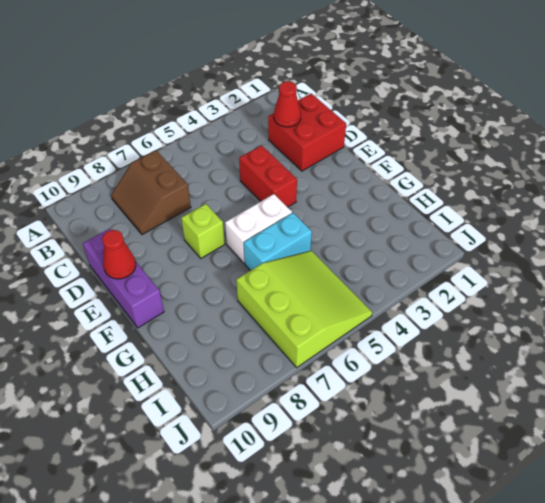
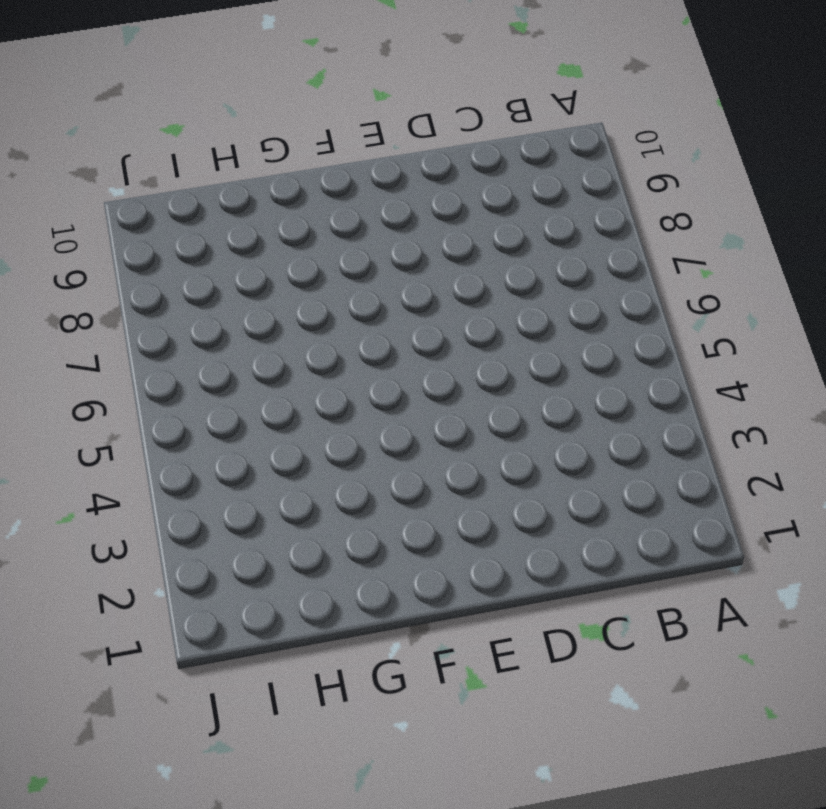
none -> brown 2x2 slope [111,150,191,235]
none -> red 2x2 brick [268,93,346,171]

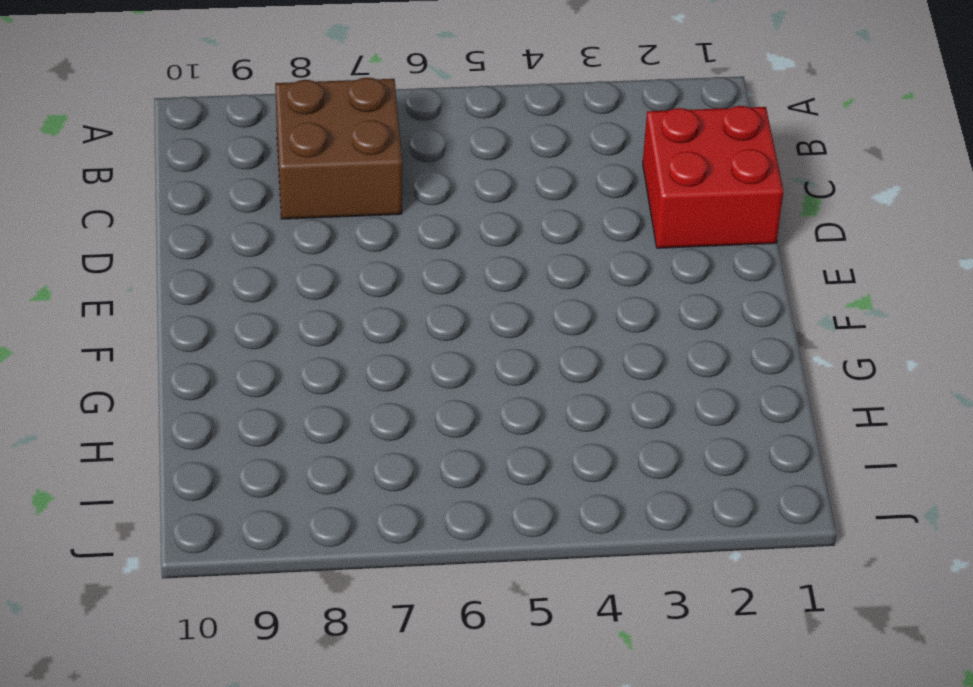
brown 2x2 brick [275,78,402,219] -> brown 2x2 slope [111,150,191,235]
none -> red 1x2 brick [239,145,297,207]
none -> purple 1x3 brick [83,229,164,328]

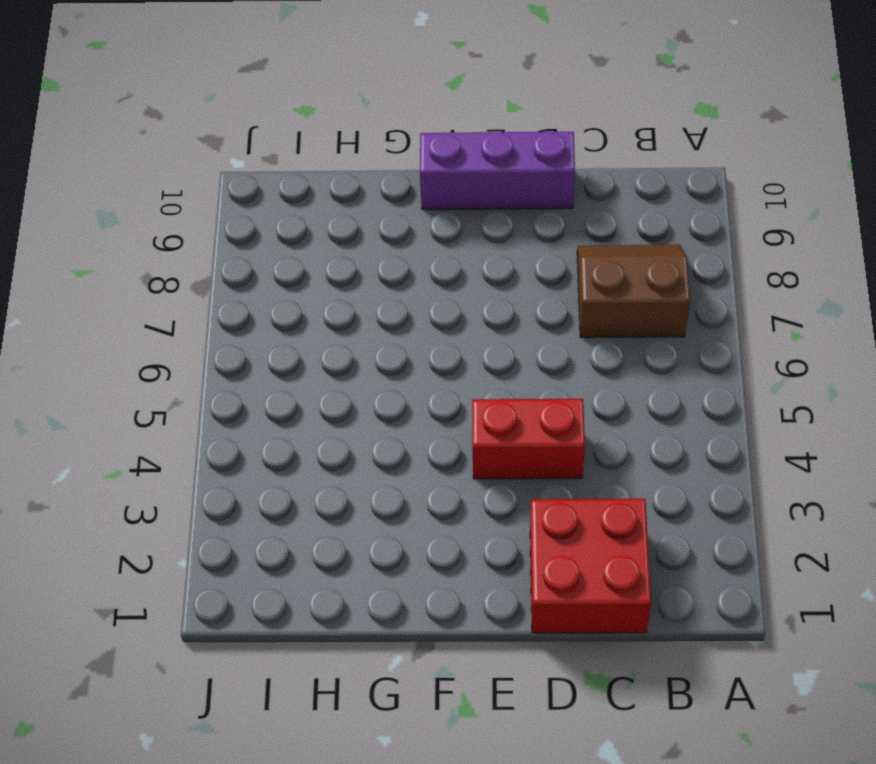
none -> lime 1x1 brick [181,204,225,258]
none -> white 1x2 brick [225,194,292,263]

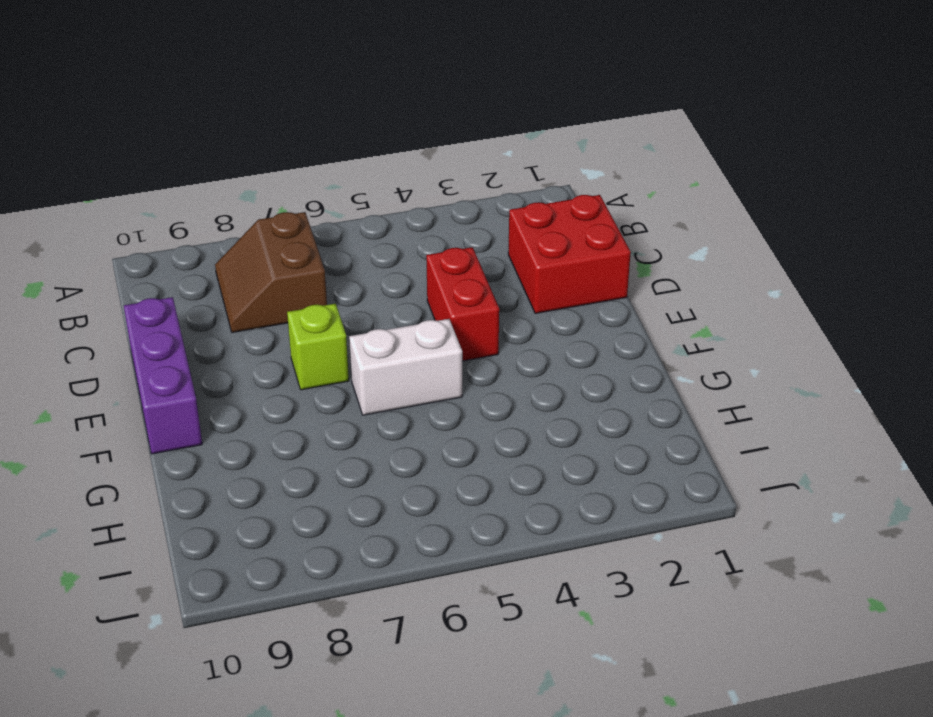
none -> cyan 1x2 brick [244,213,312,271]
none -> lime 3x3 slope [236,251,372,368]

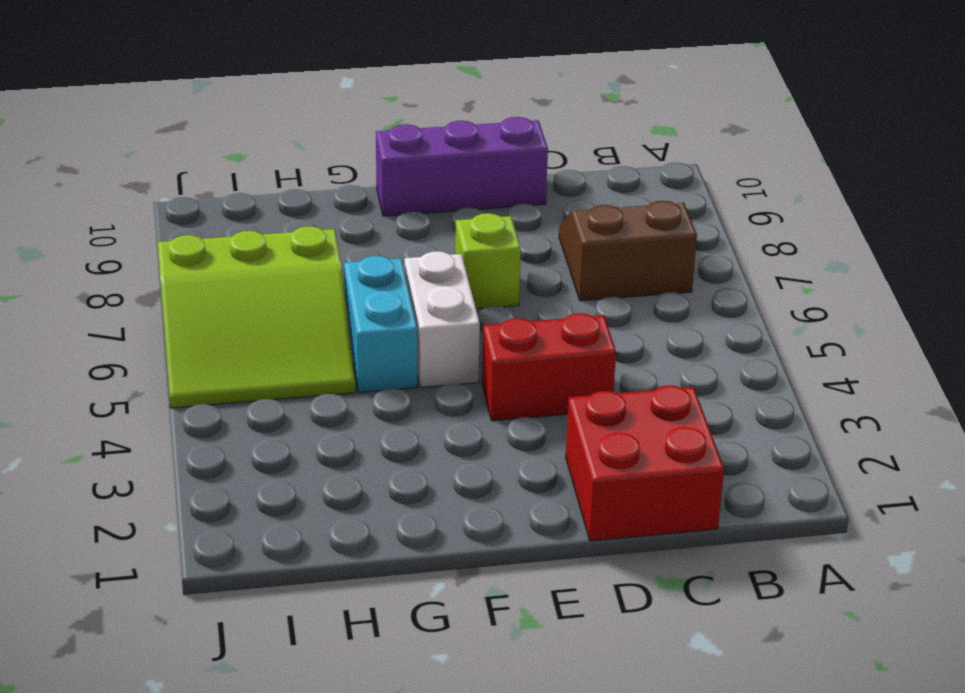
none -> red 1x1 cone [274,81,301,127]
none -> red 1x1 cone [102,230,136,279]

